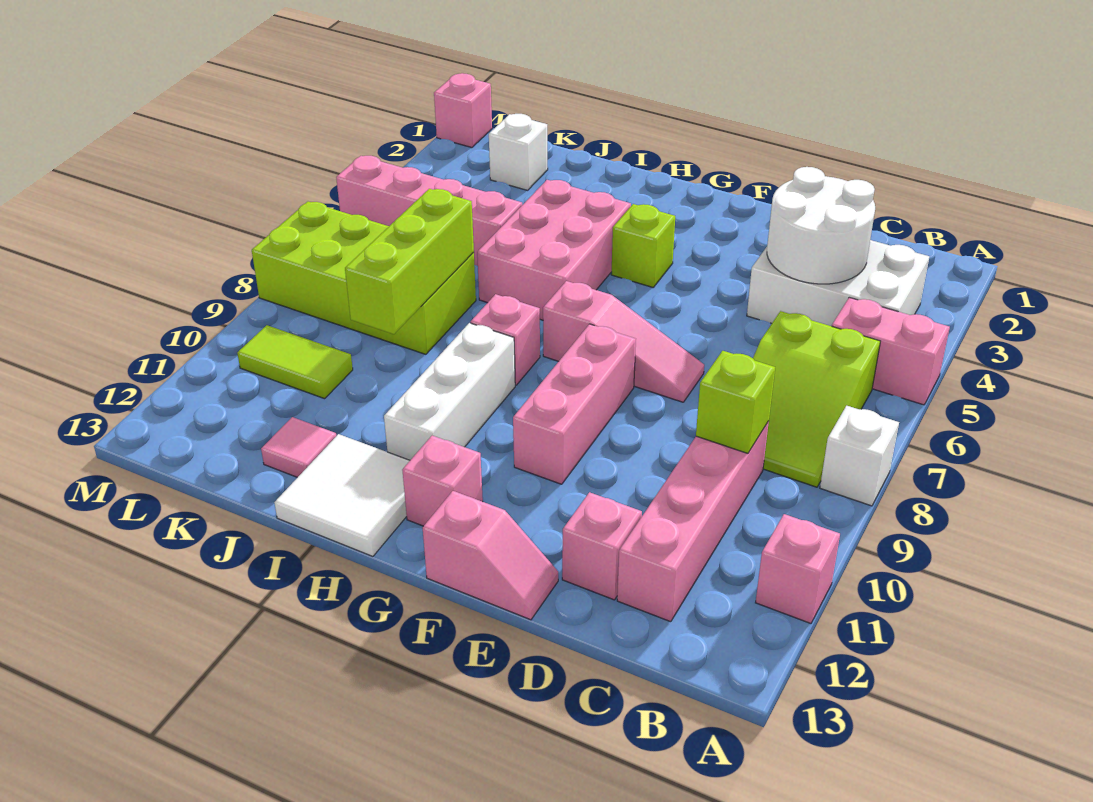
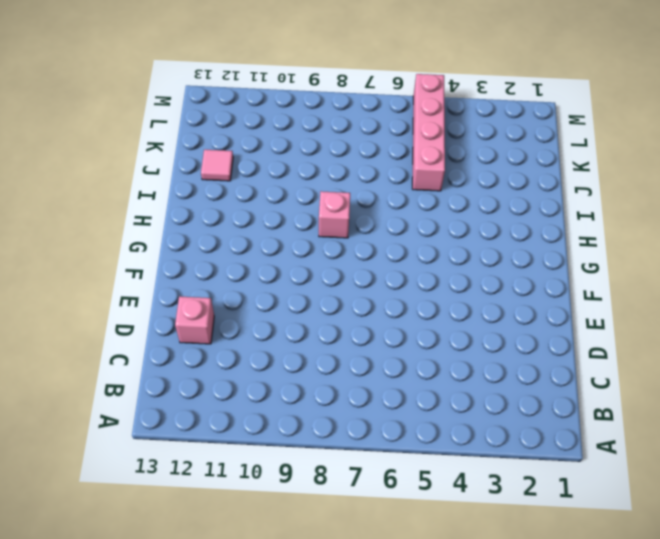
none -> pink 1x2 brick [832,297,950,405]
none -> white 1x1 brick [820,406,899,506]
none -> pink 1x1 brick [756,514,840,623]

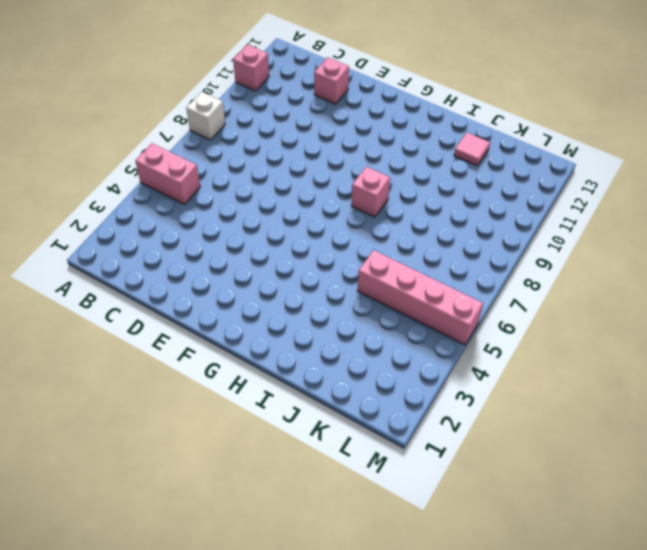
none -> white 2x3 brick [747,240,929,326]
none -> lime 2x3 slope [753,311,880,487]
none -> pink 1x4 brick [617,421,769,622]

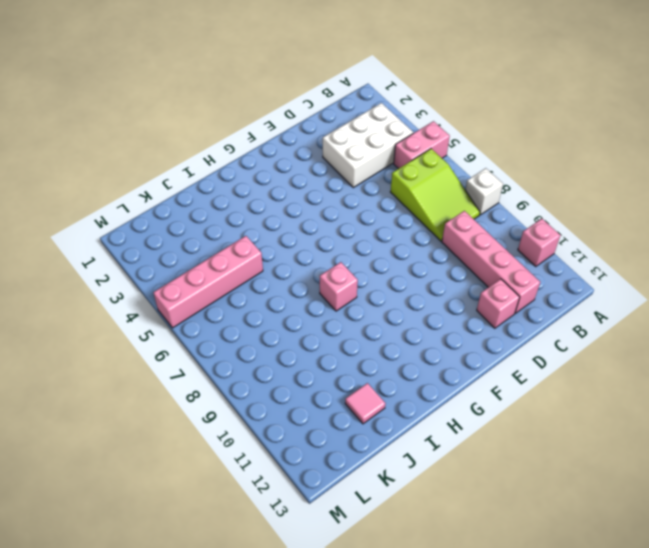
none -> pink 1x3 slope [543,281,704,402]
none -> pink 1x2 slope [423,491,558,620]
none -> pink 1x3 brick [513,324,636,484]

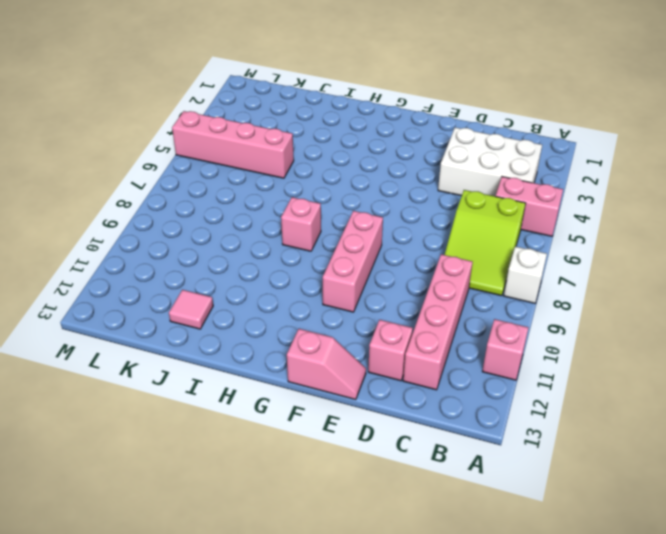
none -> pink 1x3 slope [543,281,704,402]
none -> lime 1x1 brick [611,204,675,287]
none -> pink 1x1 brick [402,436,483,526]

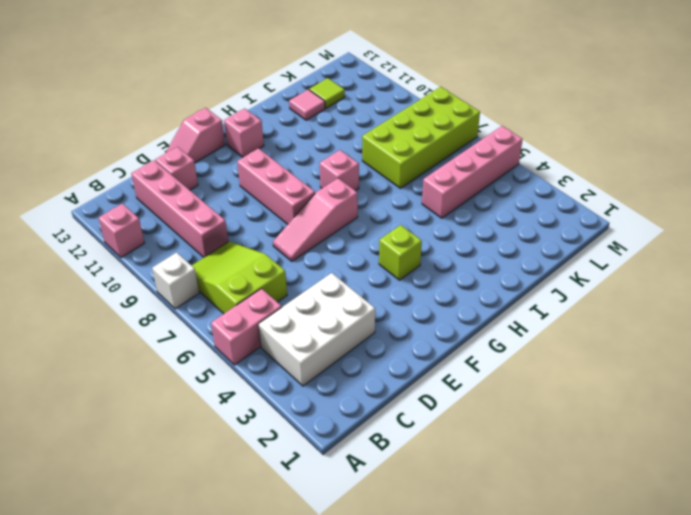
lime 1x1 tile [309,78,345,108] -> none
none -> pink 2x3 brick [477,180,631,320]
none -> white 1x3 brick [384,323,515,460]
none -> white 2x2 tile [274,434,410,556]

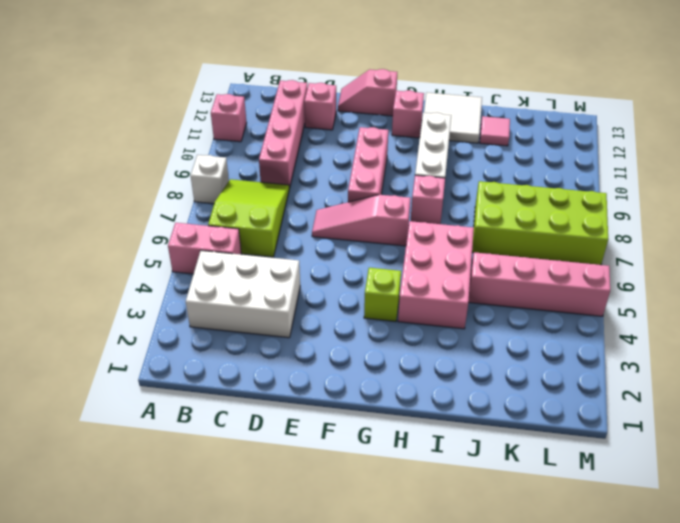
none -> white 1x1 brick [489,114,548,190]
none -> lime 1x2 tile [237,325,353,399]
none -> pink 1x1 brick [434,73,492,148]

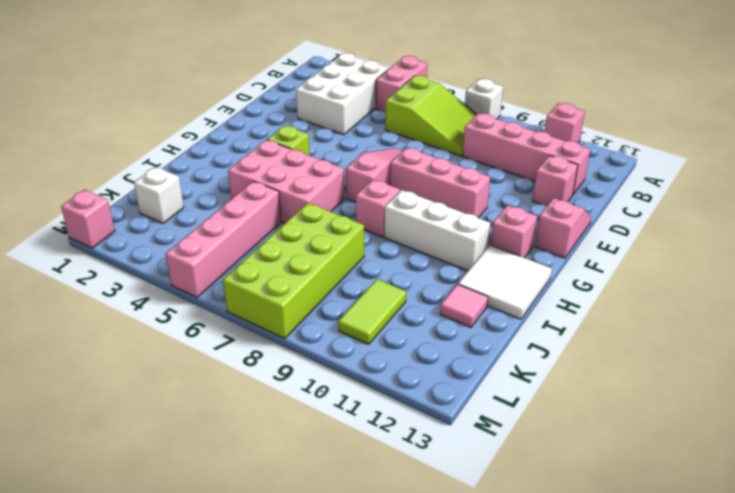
none -> white 2x2 round brick [767,167,875,284]
none -> lime 1x1 brick [696,351,775,453]
none -> lime 1x3 brick [345,189,474,334]

